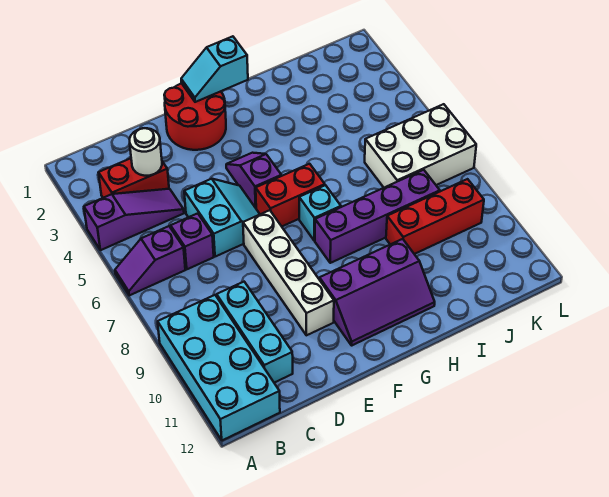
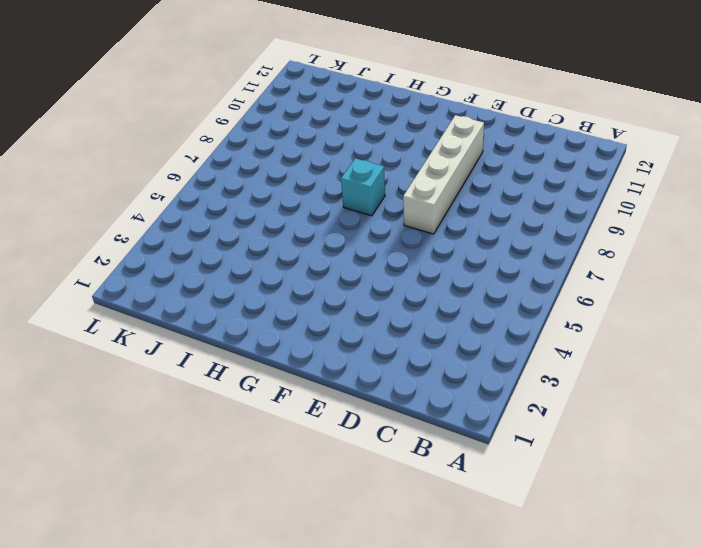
none -> purple 1x3 slope [84,189,184,250]
none -> purple 1x2 slope [115,226,185,295]
none -> cyan 2x4 brick [158,295,280,440]

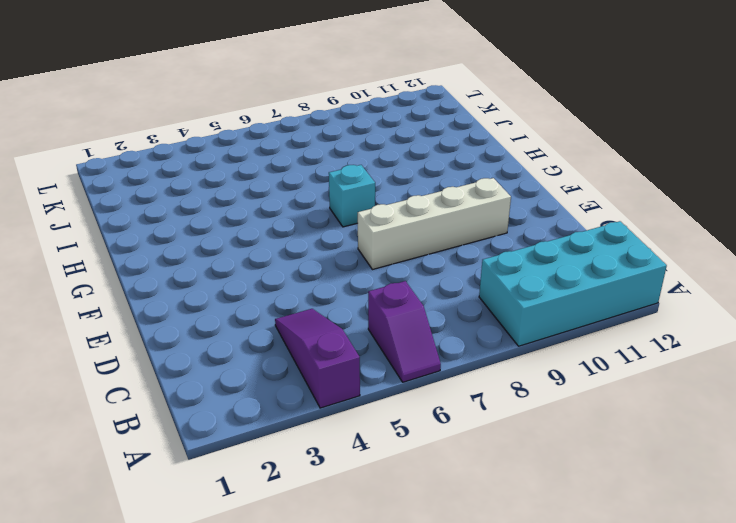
none -> red 1x2 brick [99,158,169,198]
none -> purple 1x1 brick [171,213,214,269]
none -> cyan 1x3 brick [217,282,293,383]

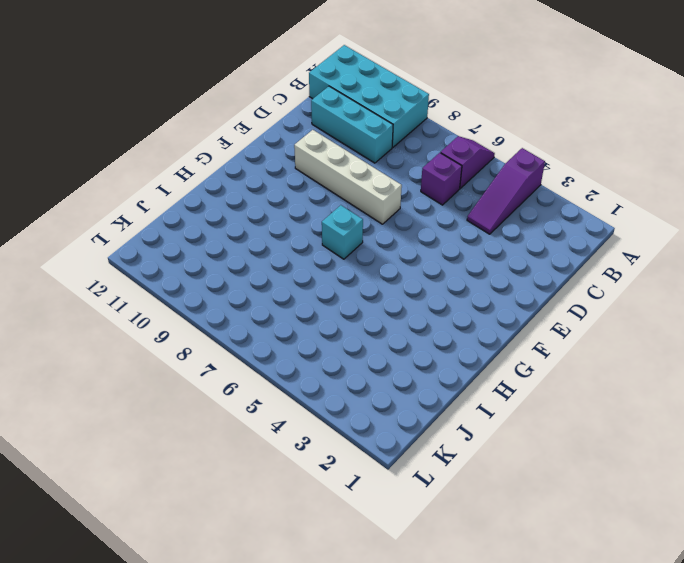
none -> red 1x2 brick [99,158,169,198]
none -> cyan 2x2 slope [184,179,260,257]
none -> red 2x2 round brick [164,83,226,150]

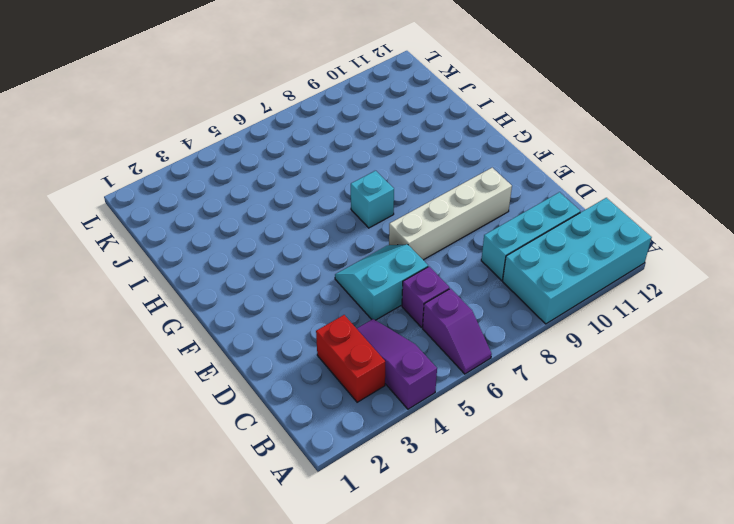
none -> red 2x2 round brick [164,83,226,150]
none -> purple 1x2 slope [226,153,281,208]
none -> red 1x2 brick [256,164,325,226]

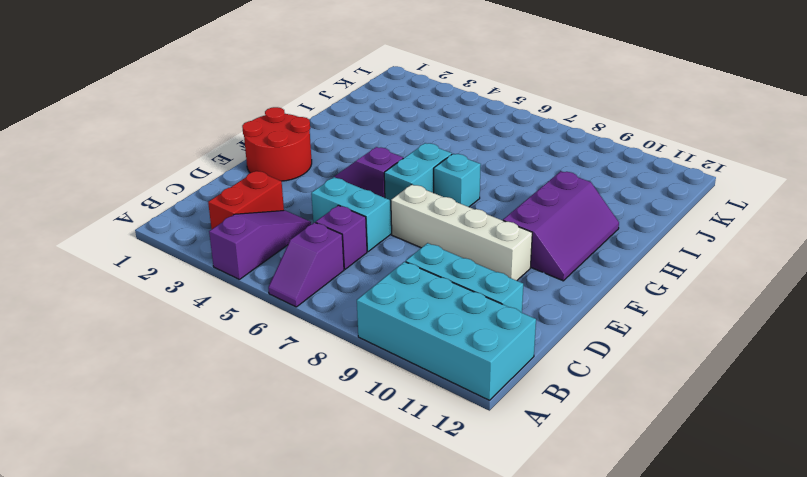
cyan 1x2 brick [384,143,452,201] -> red 1x2 brick [256,164,325,226]
none -> purple 1x4 brick [315,170,440,263]
none -> red 1x3 brick [386,179,484,254]
none -> white 2x3 brick [365,104,476,188]

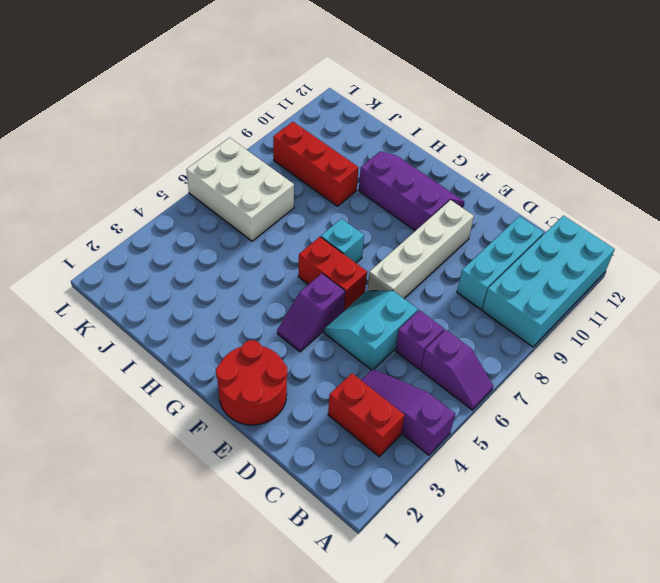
none -> purple 1x4 brick [315,170,440,263]
none -> white 1x1 round brick [130,128,162,176]
none -> cyan 1x2 slope [181,36,248,102]

